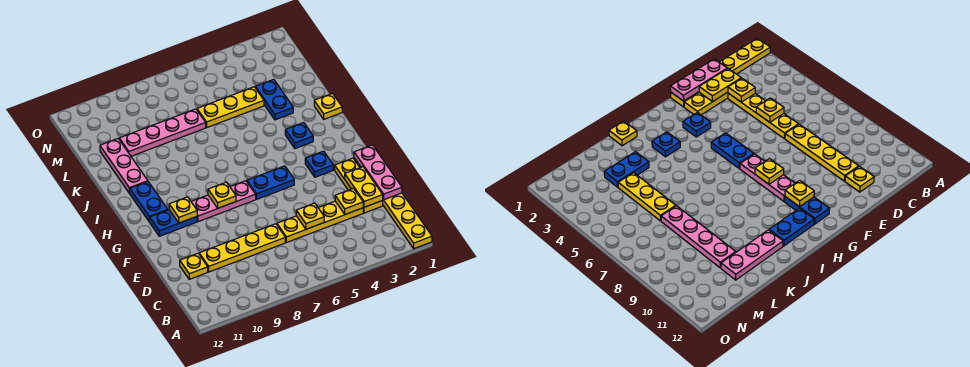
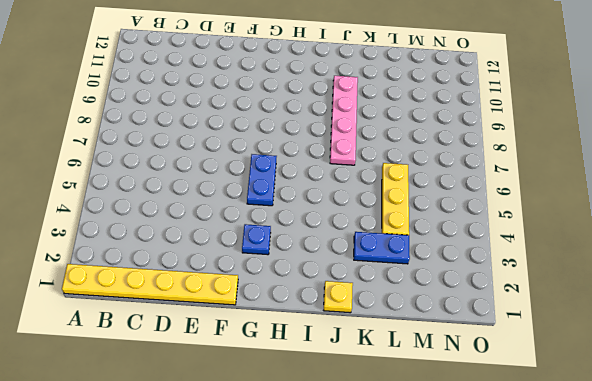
pink 1x4 plate [330,76,358,165] -> pink 1x4 plate moved to [119,109,206,156]
none -> yellow 1x3 plate [335,158,383,213]
none -> yellow 1x4 plate [277,201,363,243]
none -> yellow 1x4 plate [199,224,285,272]

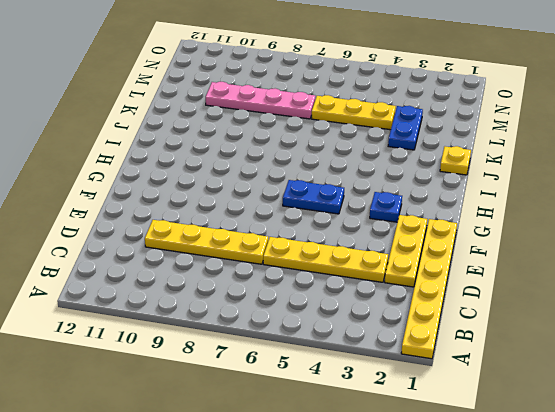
none -> yellow 1x1 plate [180,253,208,279]
none -> pink 1x3 plate [191,181,256,222]
none -> blue 1x2 plate [150,210,197,236]

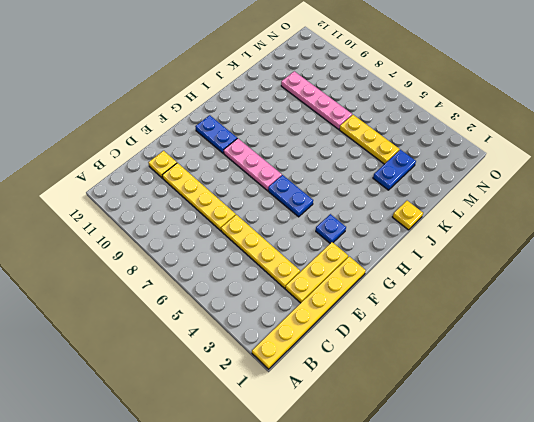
none -> blue 1x2 plate [130,182,168,222]
none -> blue 1x1 plate [285,122,313,149]
none -> pink 1x3 plate [100,139,148,193]

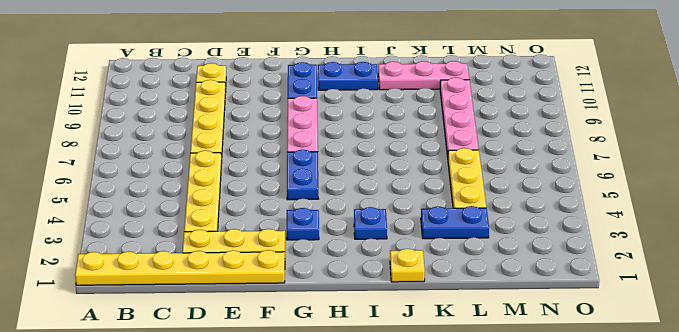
none -> pink 1x3 plate [354,145,402,200]
none -> yellow 1x2 plate [345,167,383,207]
none -> yellow 1x1 plate [335,188,363,214]

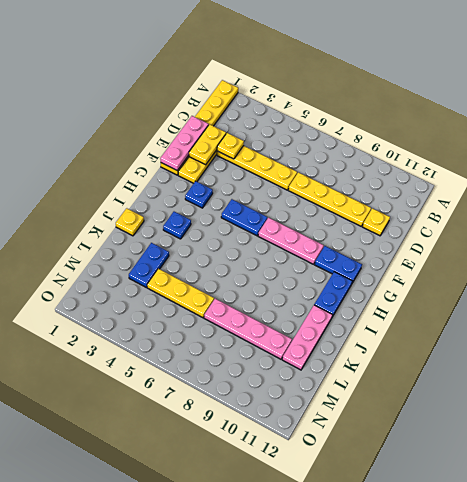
none -> yellow 1x1 plate [296,203,324,229]
none -> yellow 1x1 plate [208,182,236,208]
none -> yellow 1x1 plate [169,197,197,223]

